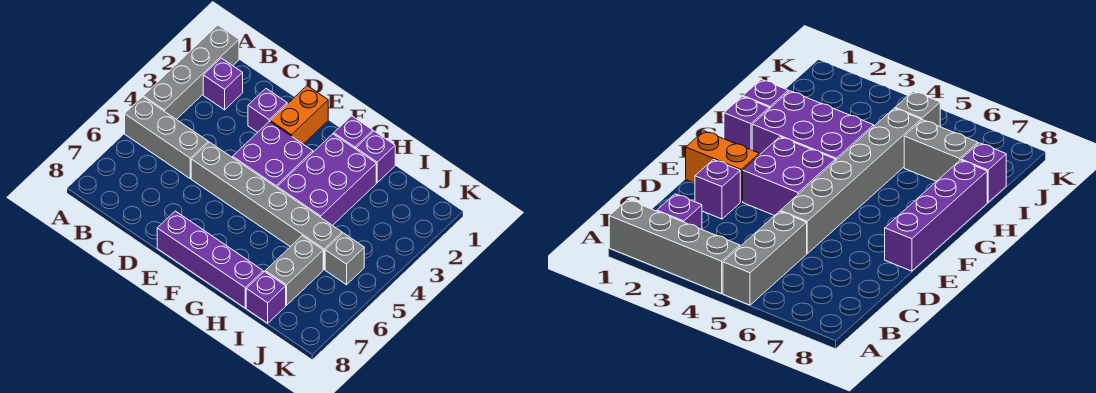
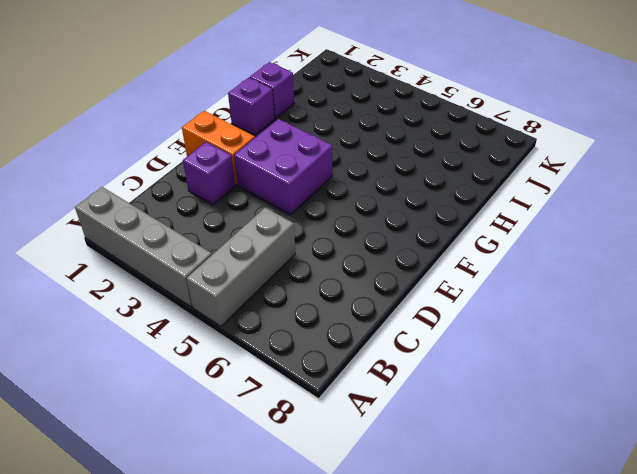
none -> purple 1x1 brick [203,58,243,110]
none -> grey 1x6 brick [191,142,342,269]
none -> purple 1x4 brick [157,211,263,308]

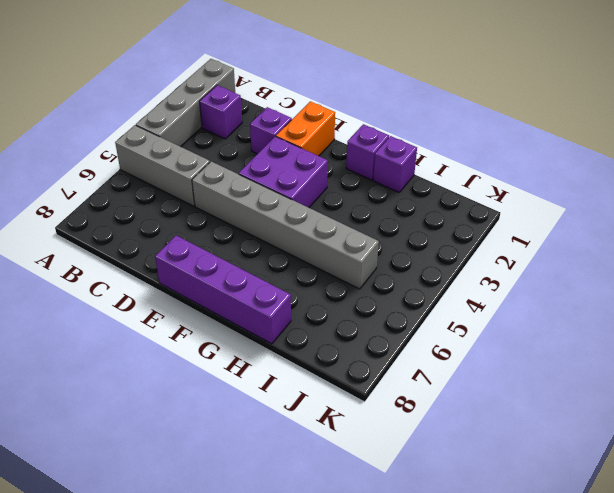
none -> purple 2x3 brick [277,134,376,226]
none -> grey 1x2 brick [265,236,323,305]
none -> purple 1x1 brick [246,272,286,323]

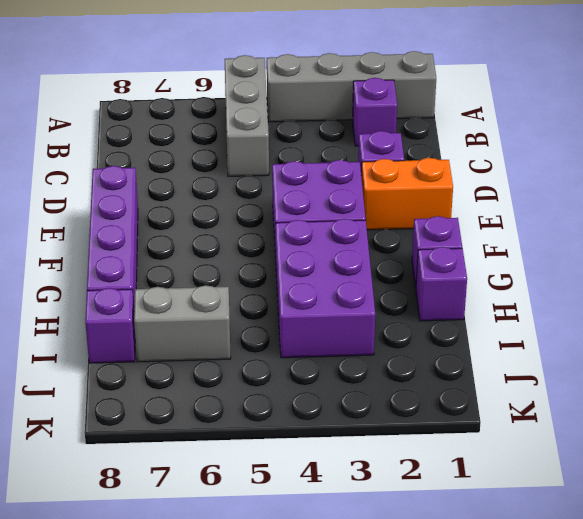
purple 2x3 brick [276,219,375,358] -> purple 2x3 brick turned to [277,134,376,226]
none -> grey 1x6 brick [191,142,342,269]
none -> grey 1x1 brick [325,233,364,285]

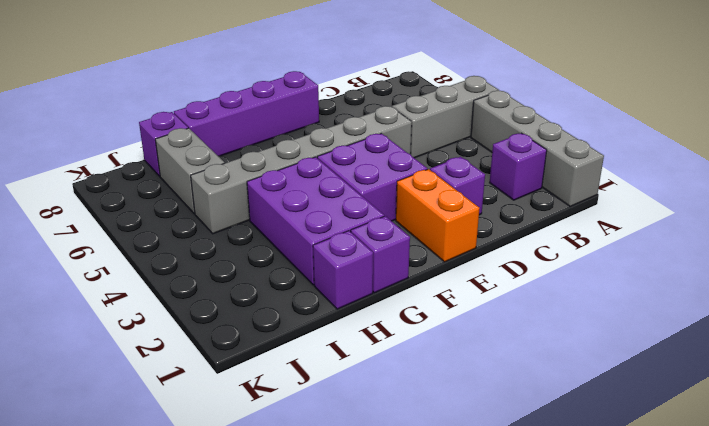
none -> grey 1x1 brick [325,233,364,285]

